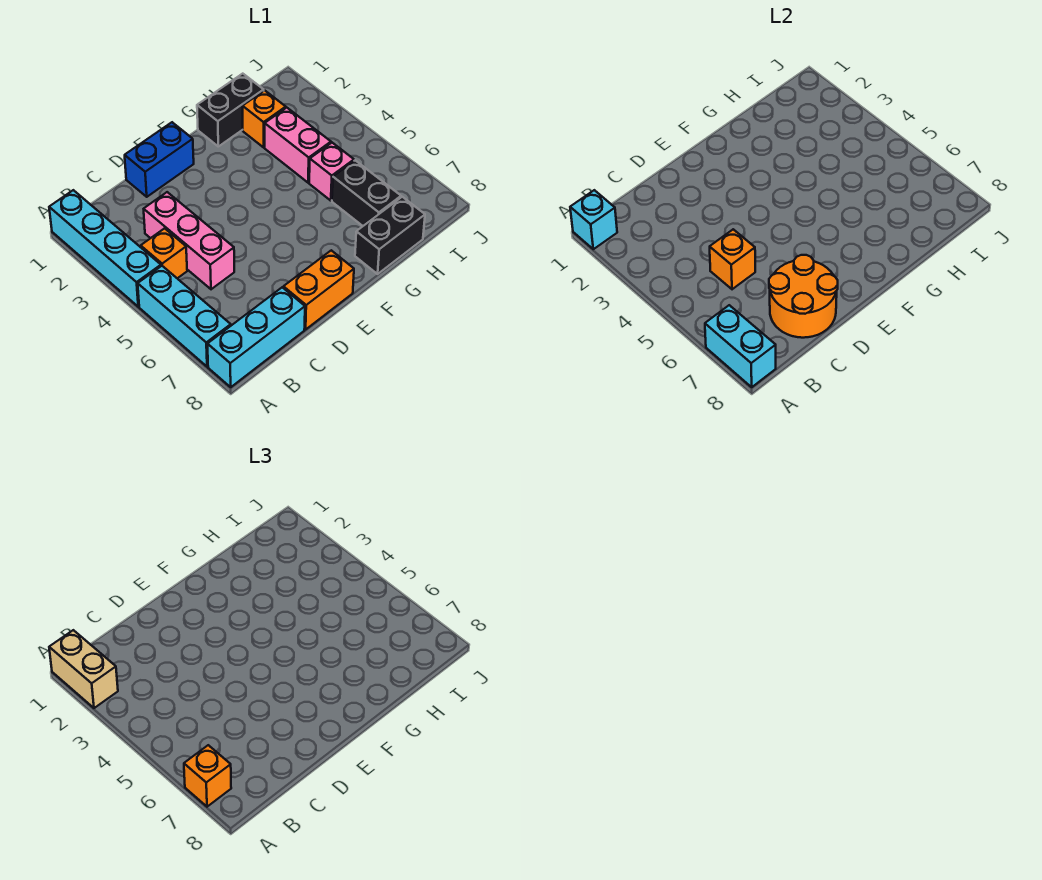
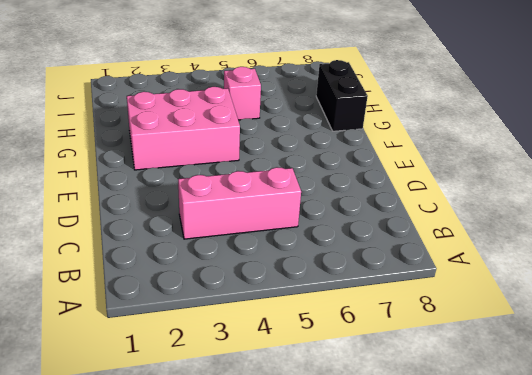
pink 2x3 brick [127,87,240,170] -> none
none -> cyan 1x4 brick [49,190,161,307]
none -> cyan 1x3 brick [138,266,231,367]
none -> cyan 1x3 brick [207,287,305,387]

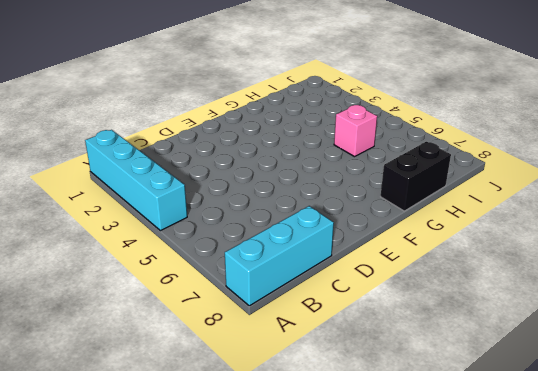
none -> cyan 1x3 brick [138,266,231,367]
none -> orange 1x1 brick [141,228,187,278]
none -> pink 1x3 brick [144,192,234,289]

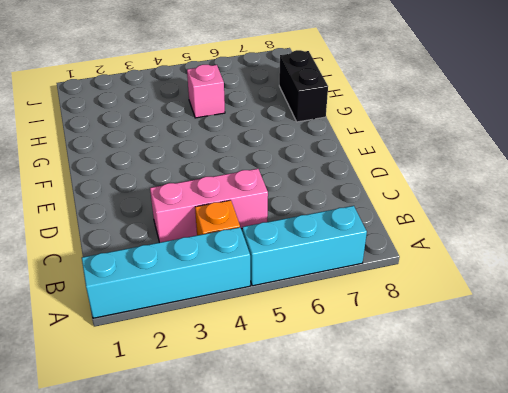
none -> cyan 1x3 brick [207,287,305,387]
none -> blue 1x2 brick [125,122,194,197]
none -> orange 1x2 brick [283,250,354,329]

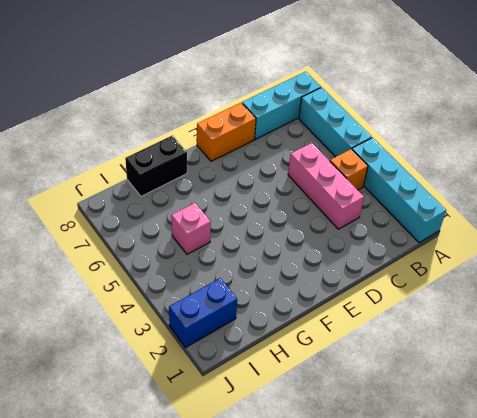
blue 1x2 brick [169,278,237,347] -> blue 1x2 brick moved to [125,122,194,197]
none -> black 1x2 brick [197,74,264,146]
none -> orange 1x1 brick [243,90,286,147]
none -> pink 1x2 brick [265,108,331,183]

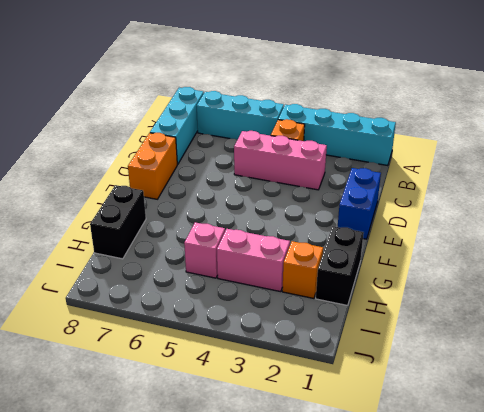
none -> black 1x2 brick [332,160,401,226]
none -> cyan 1x1 brick [570,190,617,249]
none -> cyan 1x2 brick [705,305,776,387]

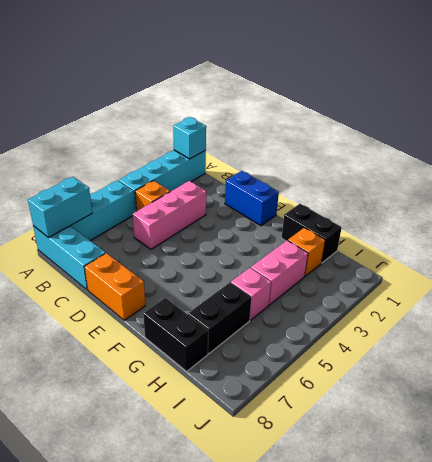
none -> orange 1x1 brick [710,229,755,289]
none -> orange 2x2 round brick [769,255,838,338]
none -> tan 1x2 brick [49,630,118,708]

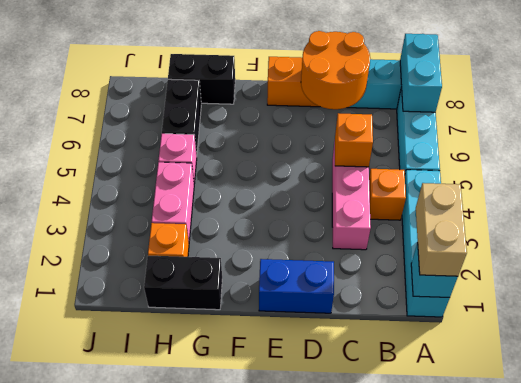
none -> orange 1x1 brick [184,745,231,807]

